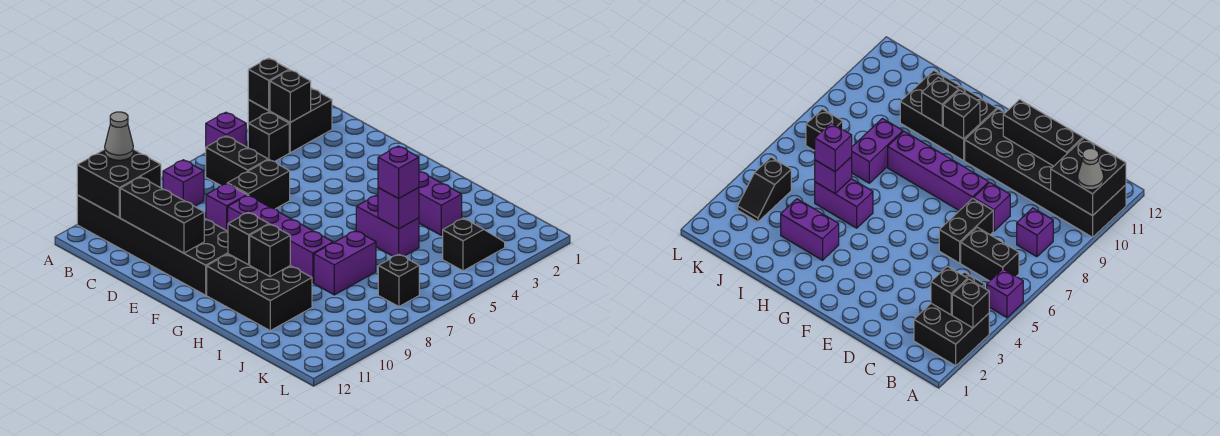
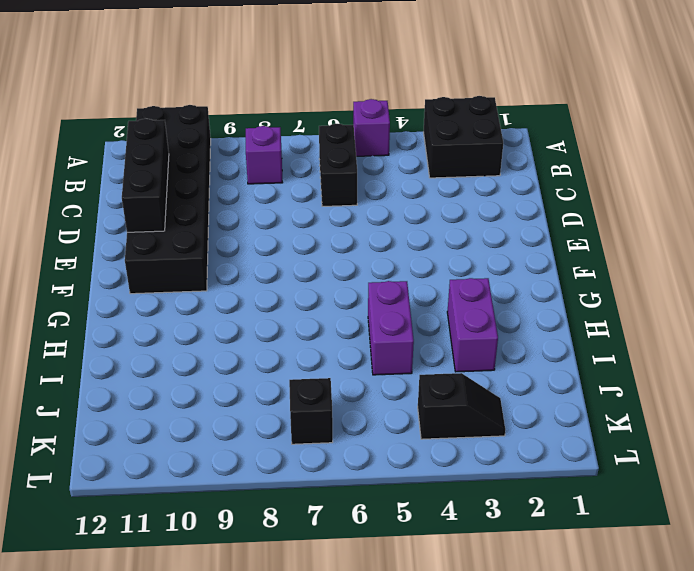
none -> black 1x1 brick [248,112,289,161]
none -> black 1x2 brick [227,160,290,209]
none -> purple 1x1 brick [206,183,247,231]

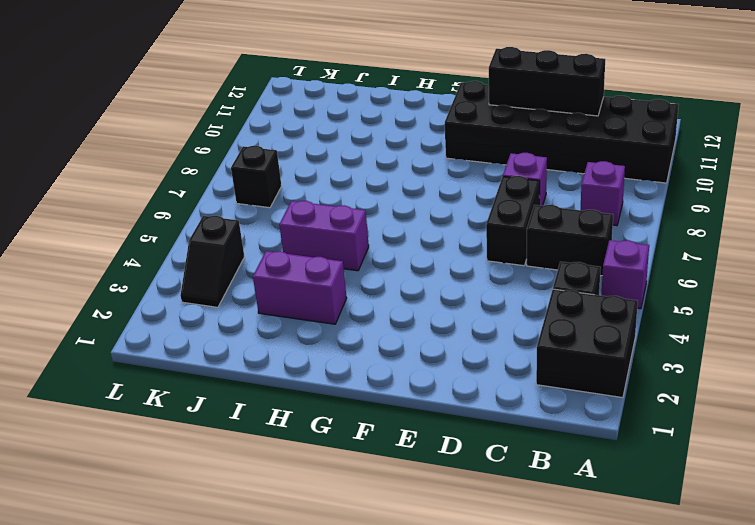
none -> purple 1x4 brick [228,195,333,283]
none -> black 2x3 brick [207,254,312,331]
none -> purple 1x2 brick [314,231,376,295]

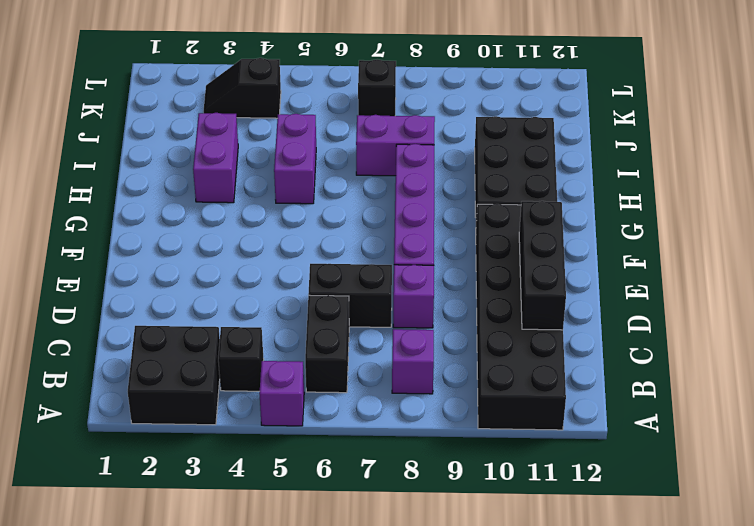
none -> black 1x1 brick [248,58,289,110]
none -> black 2x2 brick [77,149,161,217]
none -> black 1x1 brick [270,70,311,122]

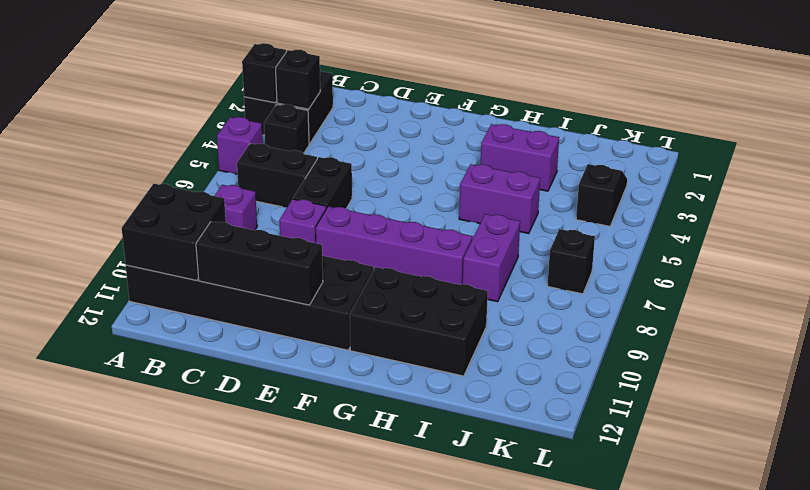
none -> black 1x1 brick [228,212,269,265]
none -> black 1x1 brick [250,224,290,277]
none -> purple 1x1 brick [378,188,419,229]

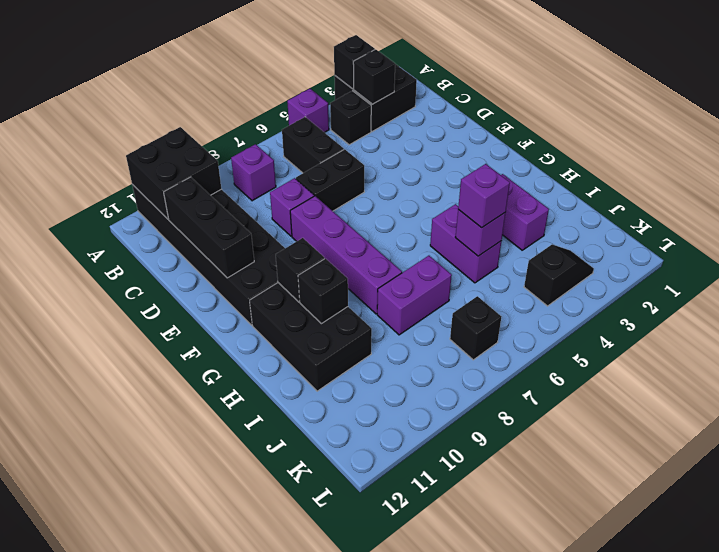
none -> grey 1x1 cone [105,112,133,160]

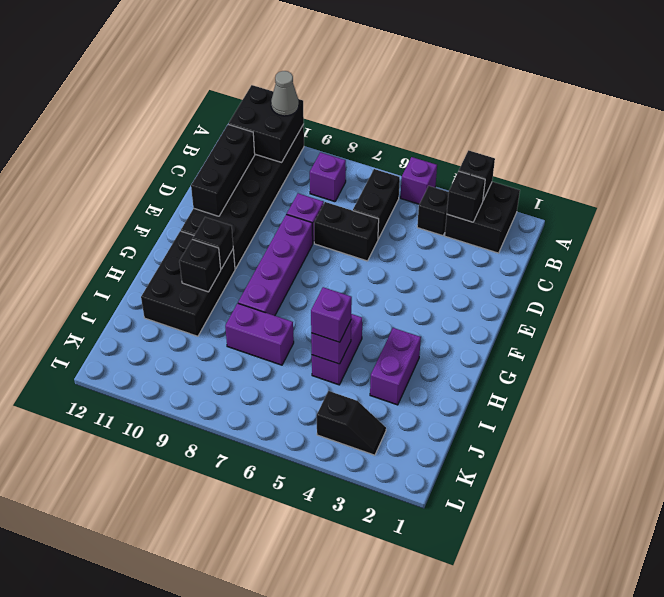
none -> black 1x1 brick [378,254,419,307]

